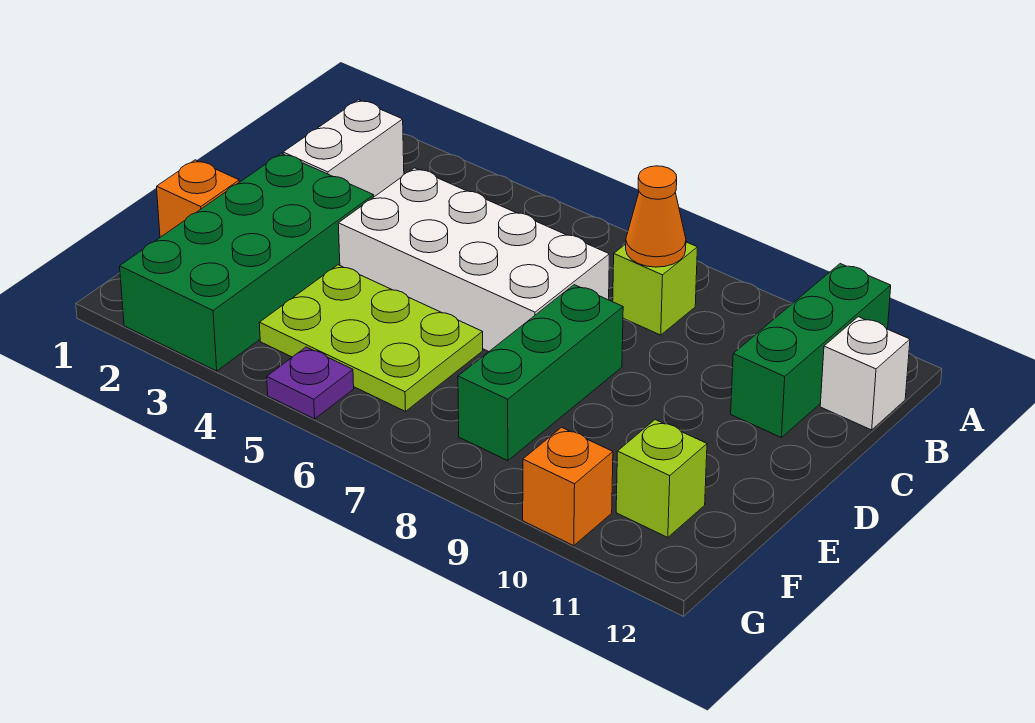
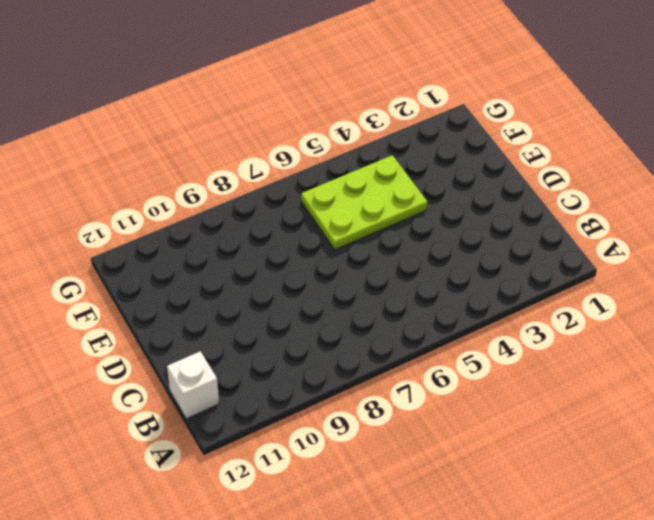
none -> green 1x3 brick [731,264,891,437]
none -> white 1x2 brick [283,100,404,197]
none -> lime 1x1 brick [613,242,697,335]

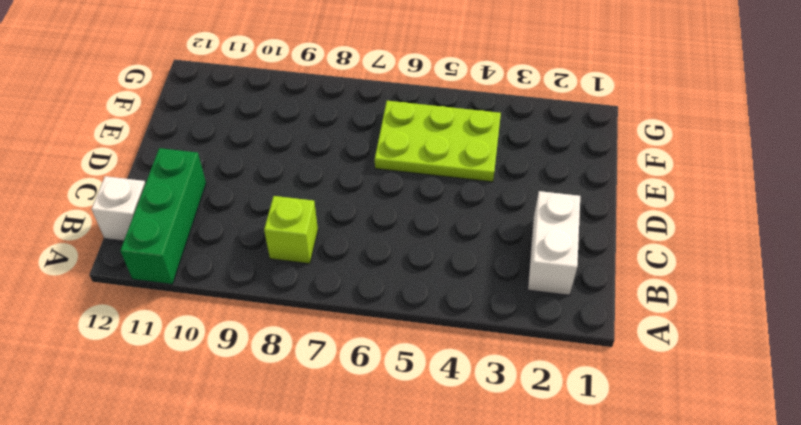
none -> white 2x4 brick [338,168,609,351]
none -> green 2x4 brick [120,153,374,371]
none -> green 1x3 brick [458,285,623,461]

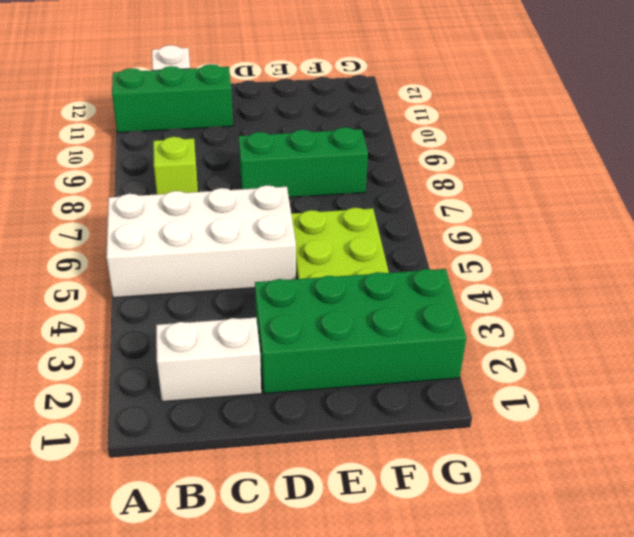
white 2x4 brick [106,185,296,298] -> white 2x4 brick turned to [338,168,609,351]
none -> orange 1x1 brick [157,160,239,237]
none -> lime 1x1 brick [616,420,707,538]
none -> purple 1x1 plate [267,347,354,419]

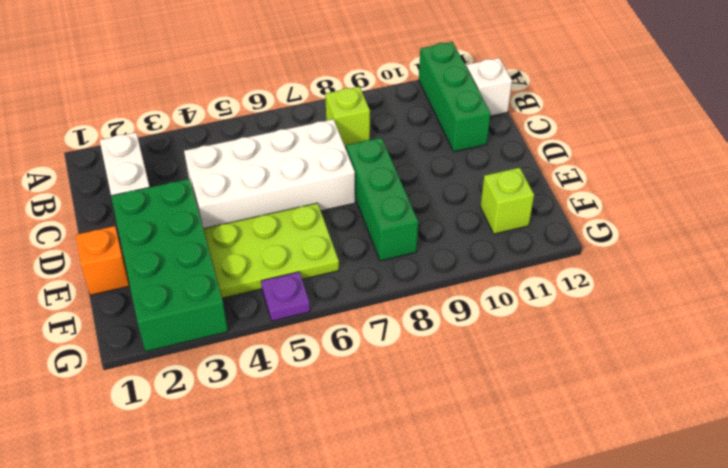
none -> orange 1x1 brick [523,427,613,546]
none -> orange 1x1 cone [626,166,686,267]

